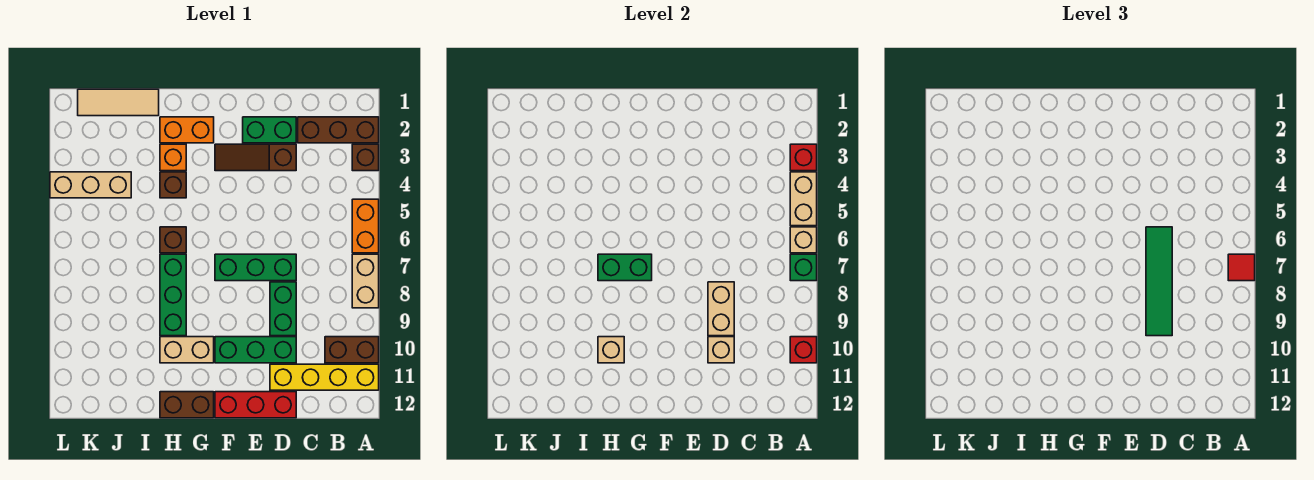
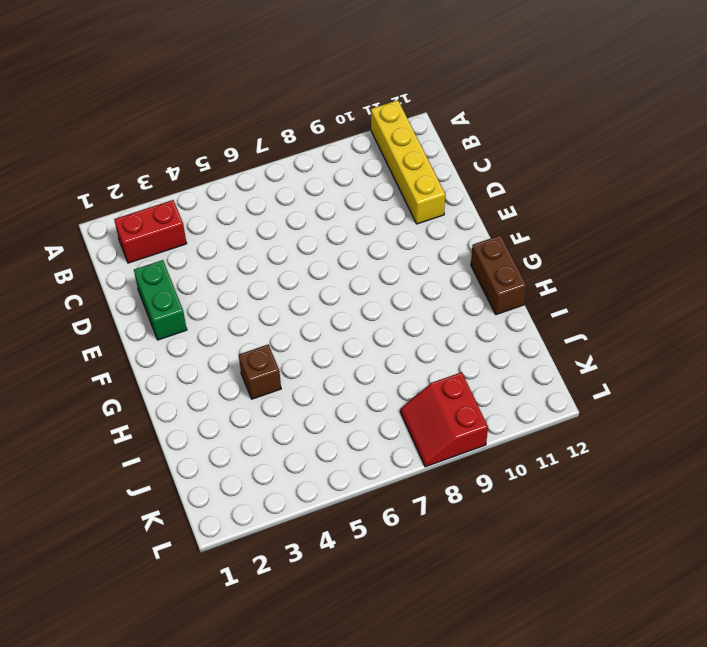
red 1x2 brick [114,200,187,263] -> brown 1x3 brick [298,117,379,143]
red 2x2 slope [400,372,488,467] -> none
none -> brown 1x1 brick [352,144,379,171]
none -> orange 1x2 brick [352,199,379,253]
none -> tan 1x2 brick [352,254,379,308]
none -> brown 1x2 brick [325,337,379,363]

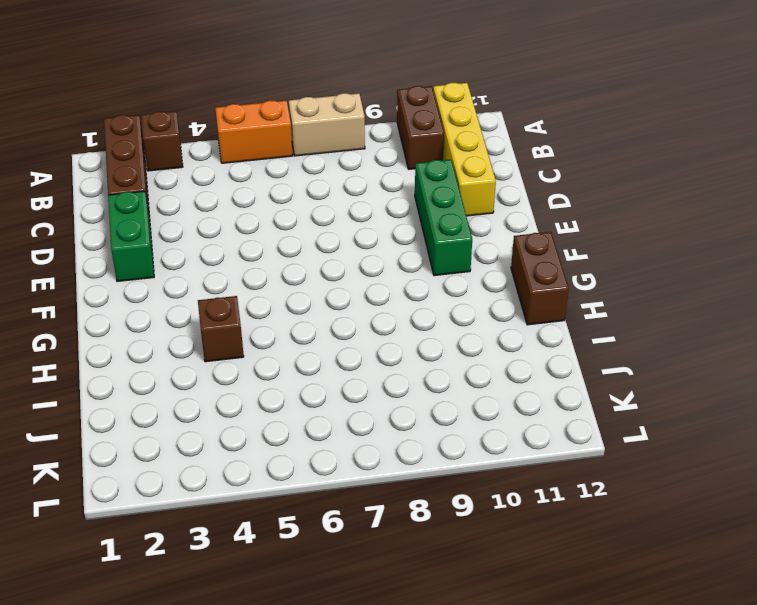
none -> brown 1x3 slope [215,144,296,171]
none -> green 1x3 brick [215,254,296,281]
none -> green 1x2 brick [270,282,296,336]
none -> red 1x3 brick [215,392,296,418]

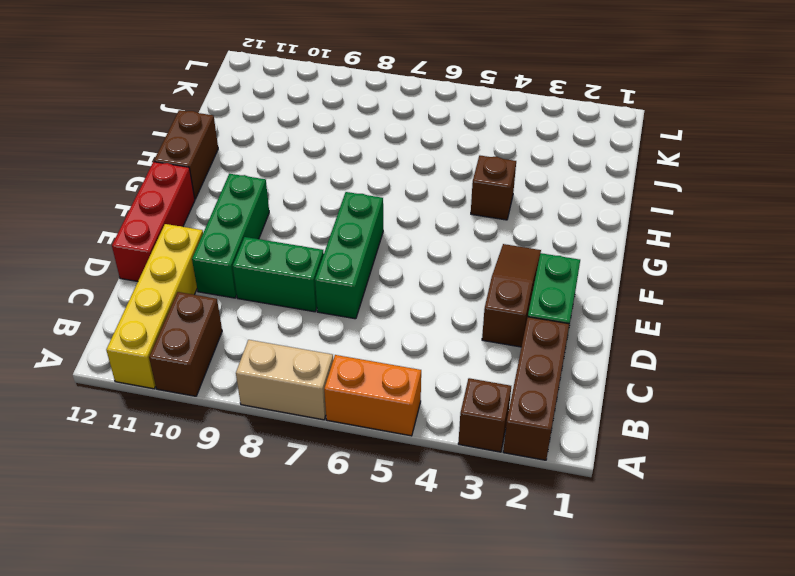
none -> orange 1x2 brick [160,117,214,143]
none -> tan 1x2 brick [160,337,214,363]
none -> orange 1x1 brick [160,144,186,171]
none -> brown 1x1 brick [160,227,186,253]

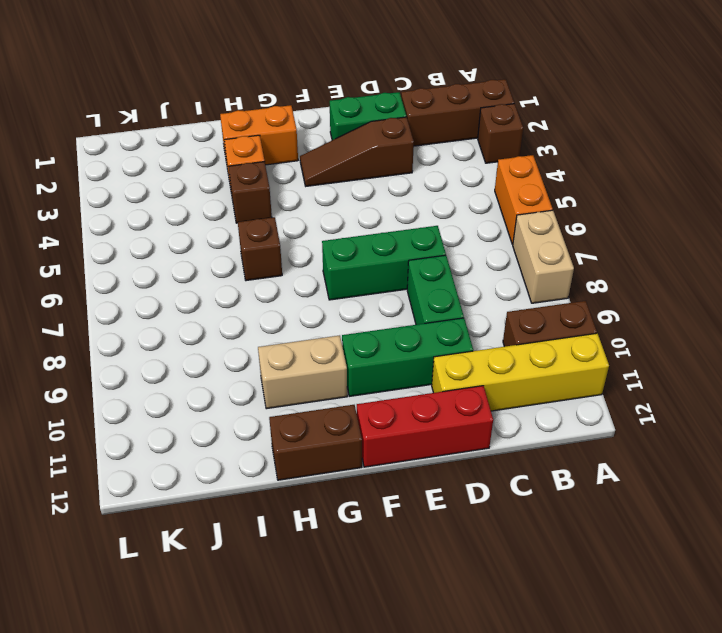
none -> green 1x3 brick [160,254,186,336]
none -> tan 1x3 tile [78,89,159,116]
none -> tan 1x3 brick [50,172,131,198]
none -> red 1x1 brick [790,144,817,171]

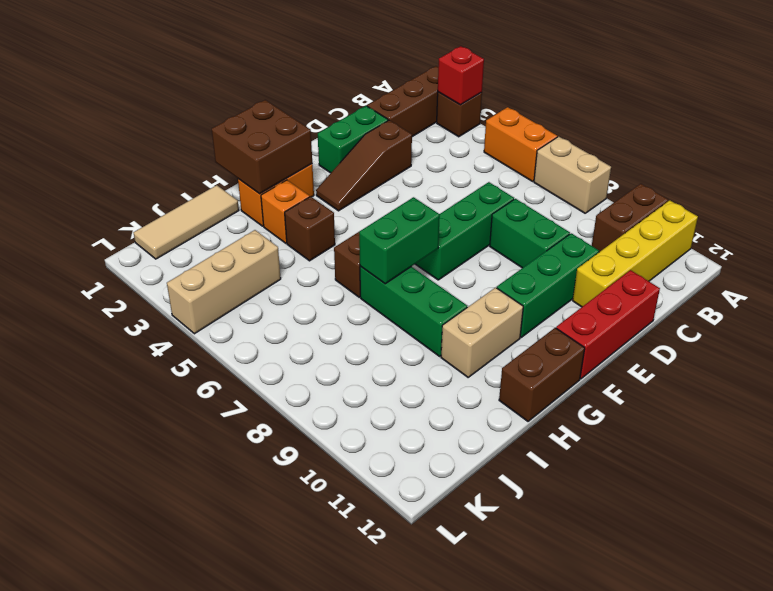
brown 2x2 brick [212,100,312,194] -> none
none -> tan 1x2 brick [790,172,817,226]
none -> tan 1x1 brick [790,227,817,253]
none -> green 1x1 brick [790,254,817,281]
none -> red 1x1 brick [790,337,817,363]

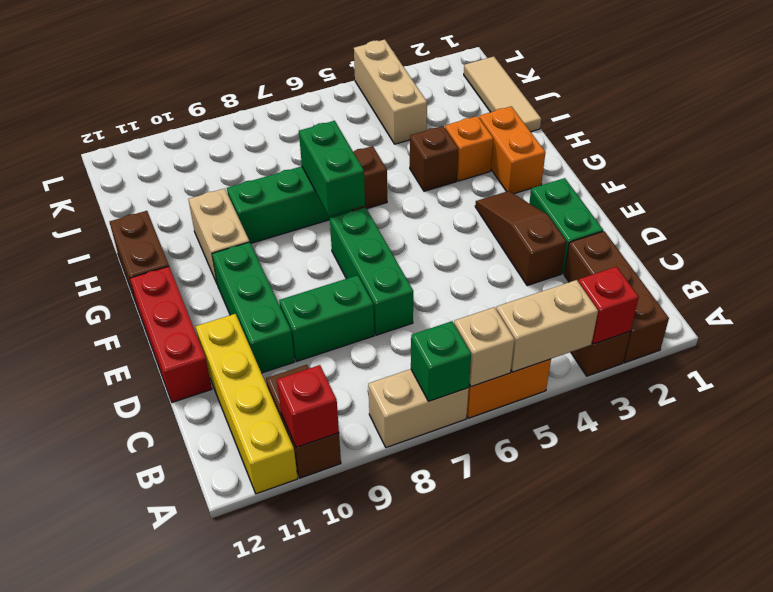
none -> tan 1x2 brick [708,282,734,336]
none -> tan 1x1 brick [708,337,734,363]
none -> tan 1x1 brick [598,337,624,363]
none -> red 1x1 tile [1228,254,1255,281]

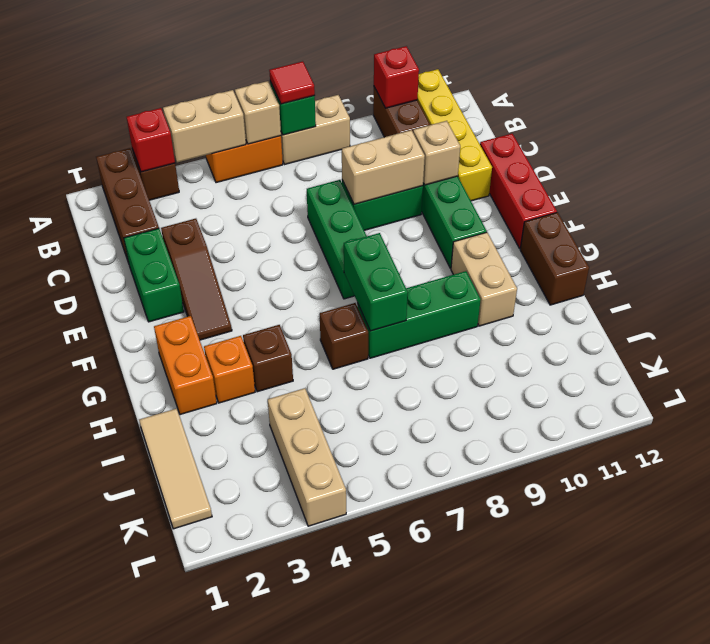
none -> tan 1x1 brick [598,337,624,363]
none -> green 1x4 tile [1146,227,1172,336]

